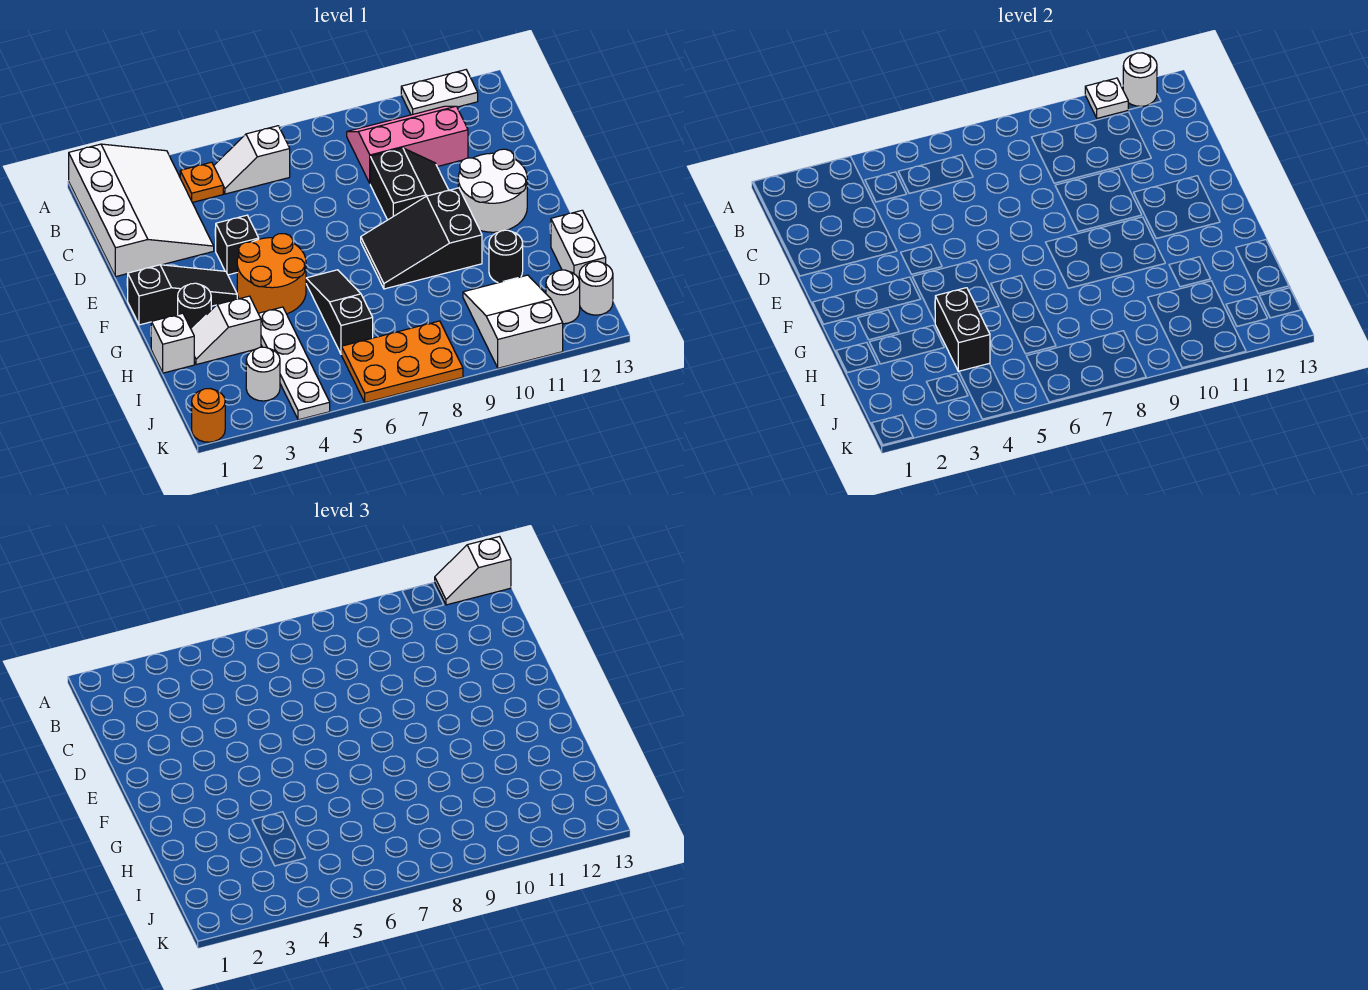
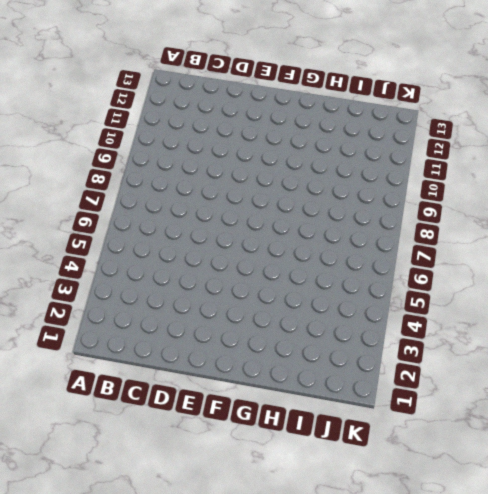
none -> white 3x4 slope [69,144,214,277]
none -> white 1x2 plate [401,70,478,115]
none -> orange 1x1 plate [180,162,223,203]

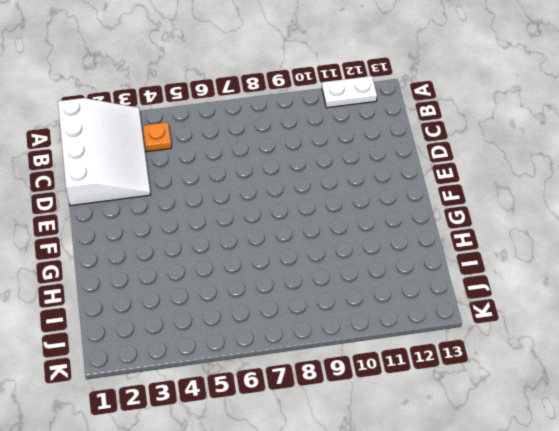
none -> white 1x2 slope [214,126,290,194]
none -> pink 2x3 slope [347,106,468,183]
none -> black 2x2 slope [370,148,448,220]

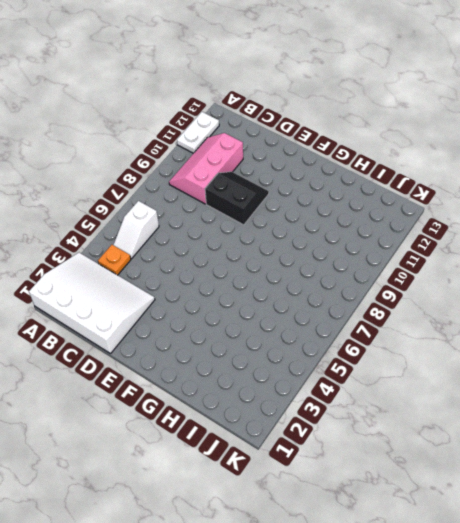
none -> black 1x1 brick [216,215,259,275]
none -> white 2x2 round brick [458,149,527,232]
none -> black 1x3 slope [128,265,237,325]

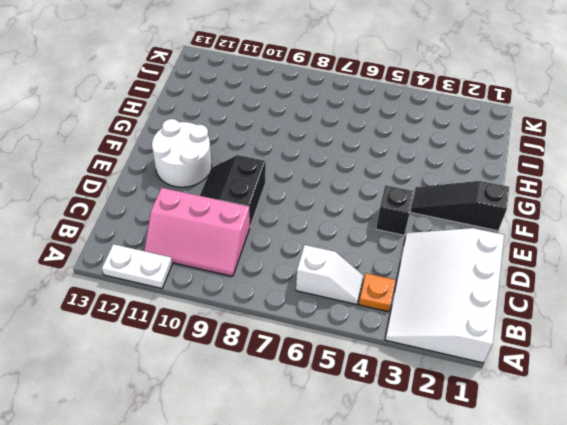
none -> orange 2x2 round brick [237,234,306,314]
none -> black 2x3 slope [361,188,482,289]
none -> black 1x1 round brick [178,283,211,330]

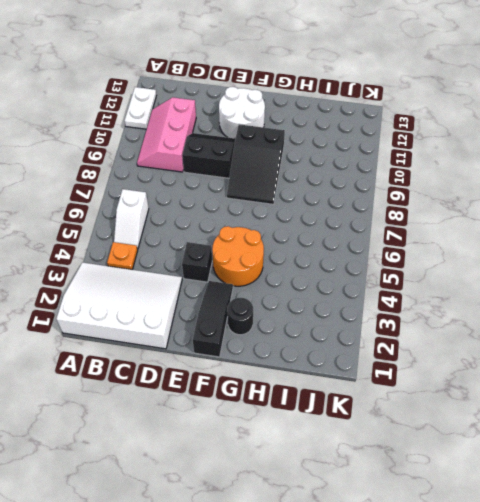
none -> black 1x3 slope [306,270,373,354]
none -> white 1x1 brick [151,313,194,373]
none -> white 1x2 slope [192,296,261,365]

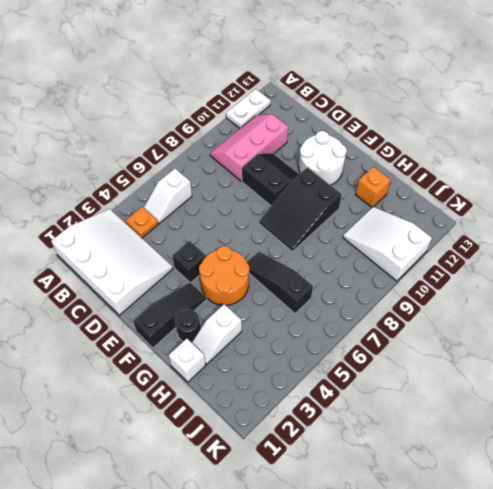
orange 1x1 brick [356,167,391,207] -> none
none -> white 1x4 plate [258,307,330,420]
none -> black 1x1 round brick [489,230,523,283]
none -> white 1x2 brick [551,210,606,278]

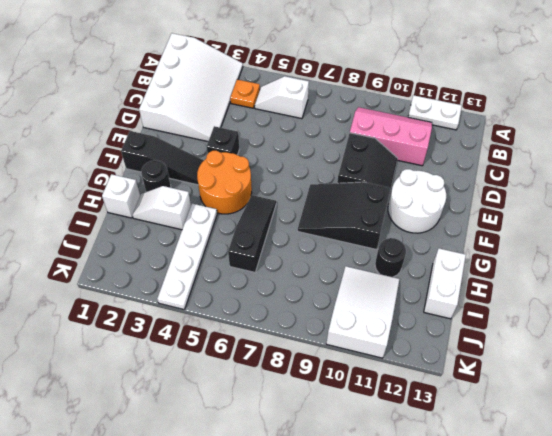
none -> white 1x1 round brick [246,347,280,401]
none -> orange 2x3 plate [342,321,463,403]
none -> white 1x1 round brick [546,270,580,324]

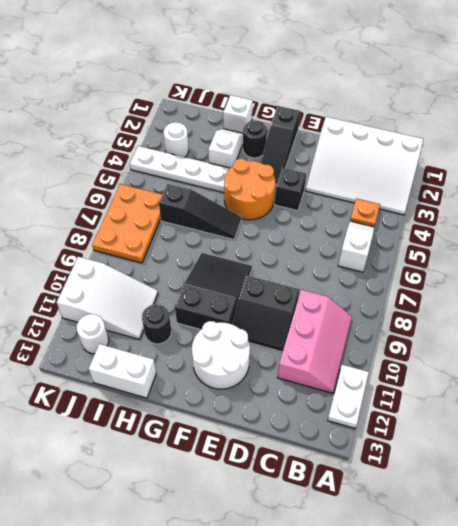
none -> white 1x1 round brick [579,261,613,315]
none -> orange 1x1 round brick [192,389,225,442]
none -> white 1x1 plate [1085,78,1128,118]

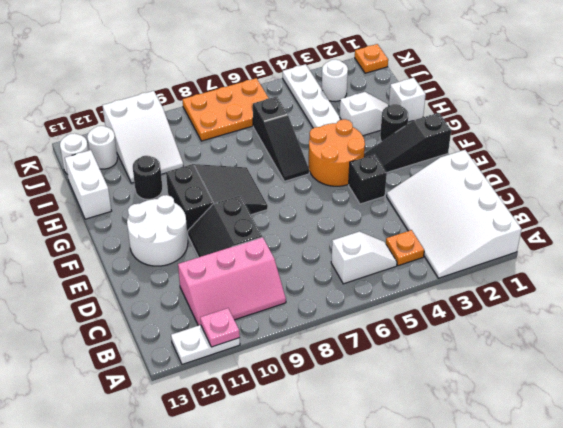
pink 1x1 plate [200,308,240,347] -> white 1x1 plate [1085,78,1128,118]
orange 1x1 plate [355,44,388,73] -> orange 1x1 round brick [192,389,225,442]
none -> white 1x1 round brick [1123,53,1157,106]
none -> black 1x2 brick [935,288,990,372]
none -> white 1x2 slope [435,537,511,605]

